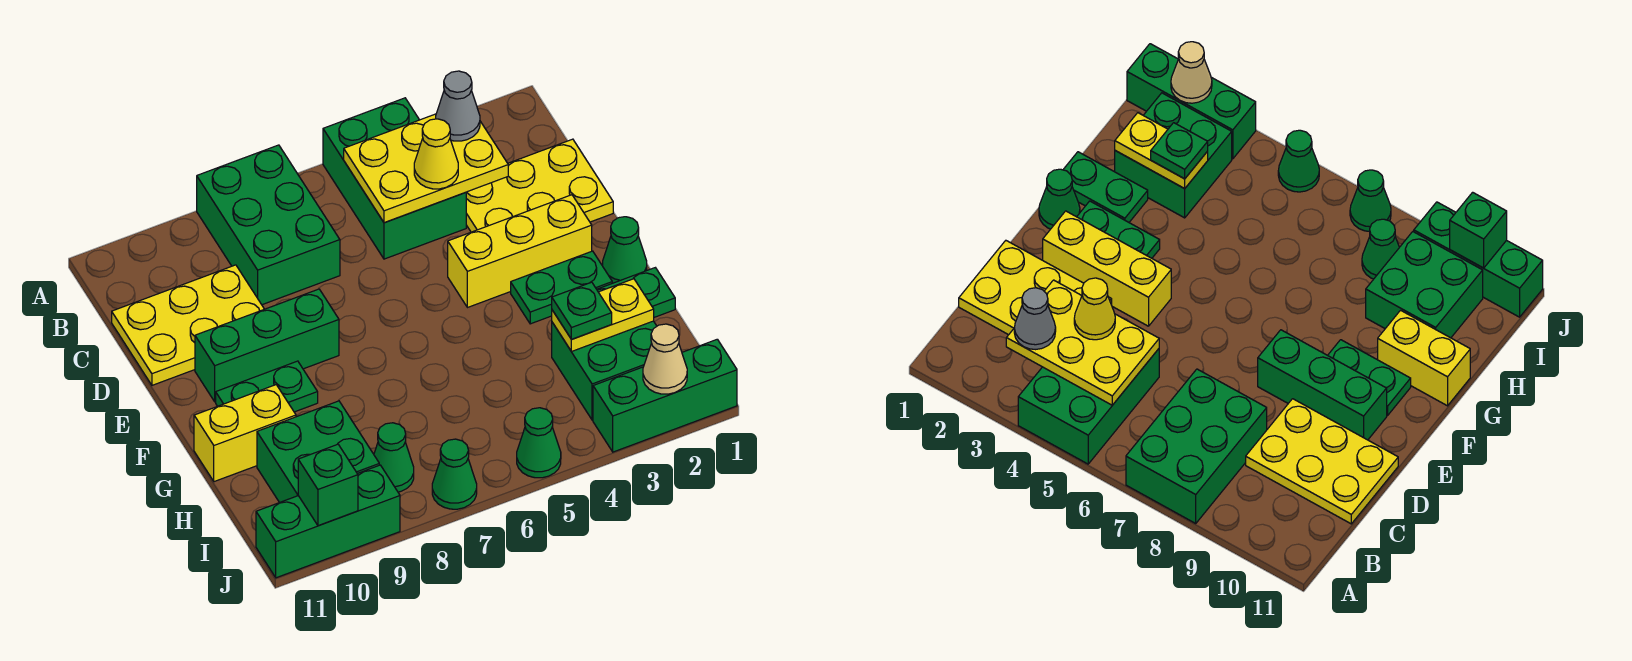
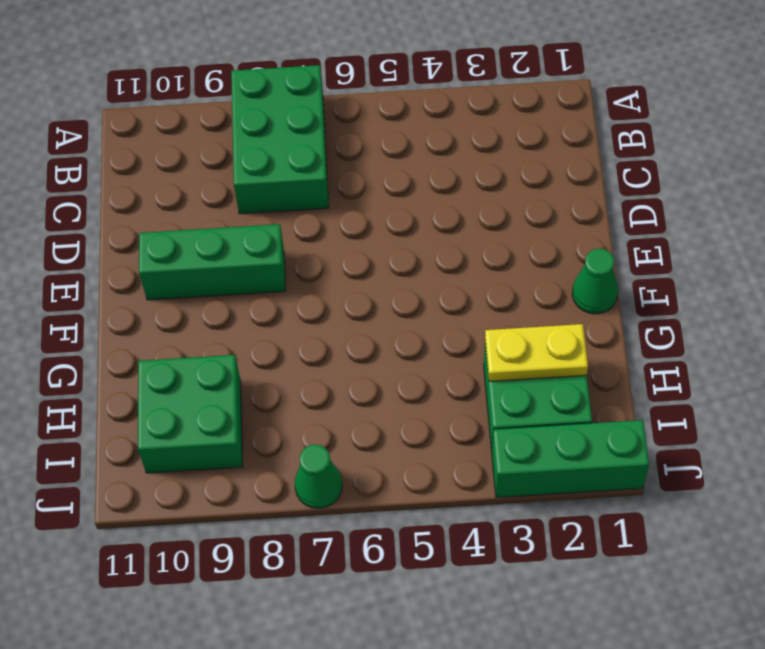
none -> green 2x3 brick [323,98,466,259]
none -> yellow 2x3 plate [466,139,613,232]
none -> yellow 2x3 plate [112,265,264,385]

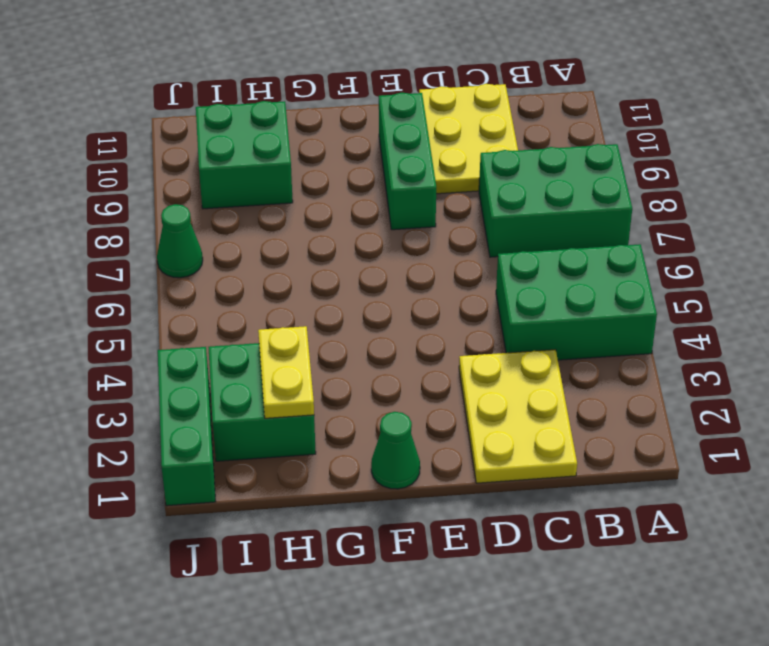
none -> yellow 1x3 brick [448,195,592,308]
none -> green 1x2 plate [511,251,612,324]
none -> green 1x2 plate [216,361,318,412]

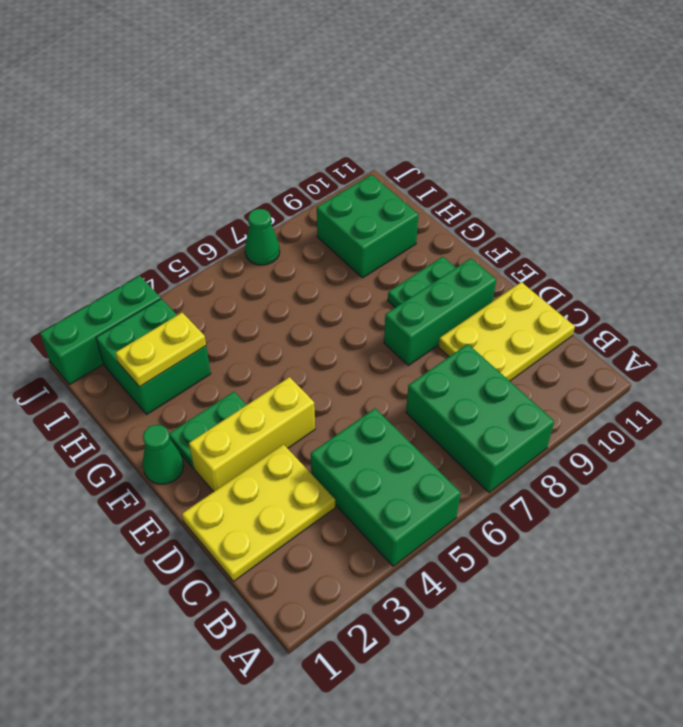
none -> green 1x2 plate [597,268,675,317]
none -> yellow 1x2 brick [194,385,296,482]
none -> green 1x1 cone [374,423,414,492]

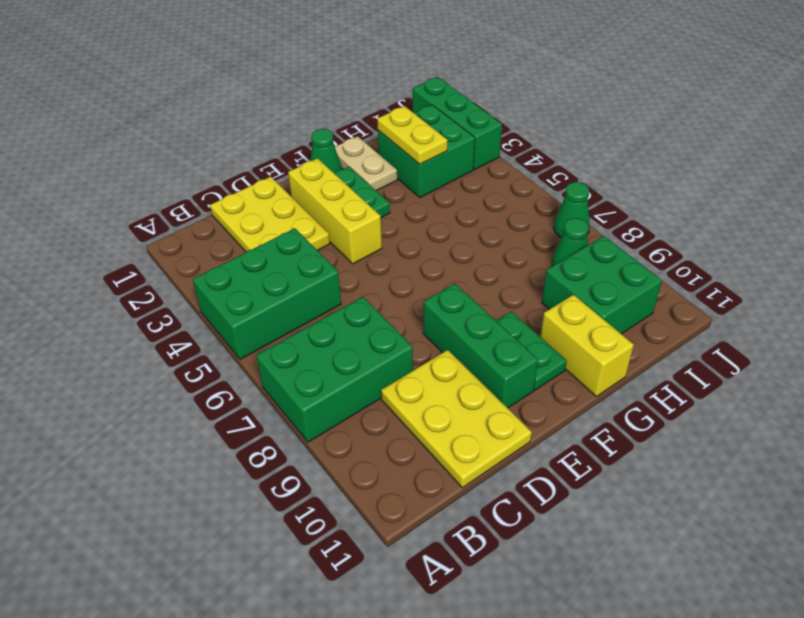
tan 1x2 plate [335,136,397,191] -> green 1x2 plate [597,268,675,317]
none -> green 1x1 cone [517,408,561,478]
none -> green 1x3 brick [256,465,400,578]
none -> yellow 2x3 plate [344,114,508,223]

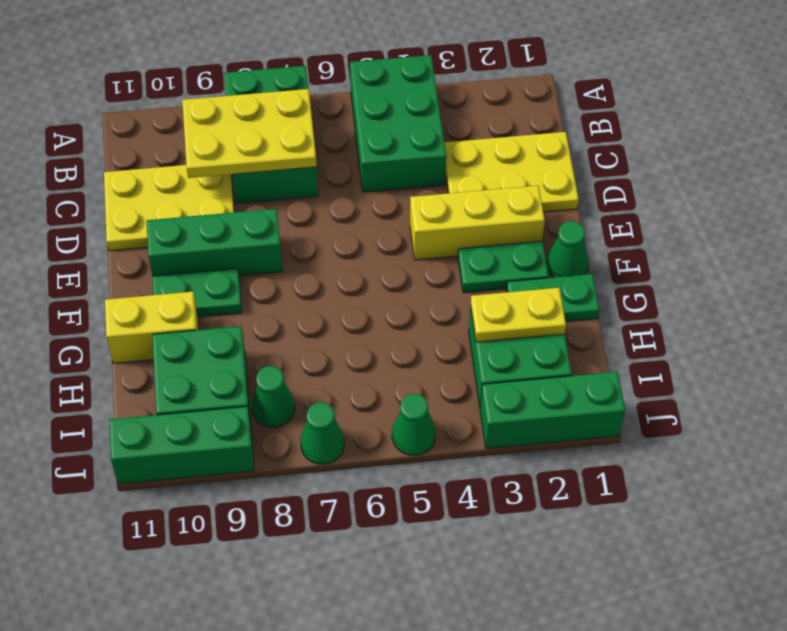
yellow 2x3 plate [182,89,317,178] -> yellow 2x3 plate moved to [344,114,508,223]
none -> tan 1x1 cone [643,324,687,394]
none -> green 1x1 brick [298,444,358,526]
none -> grey 1x1 cone [436,71,480,141]

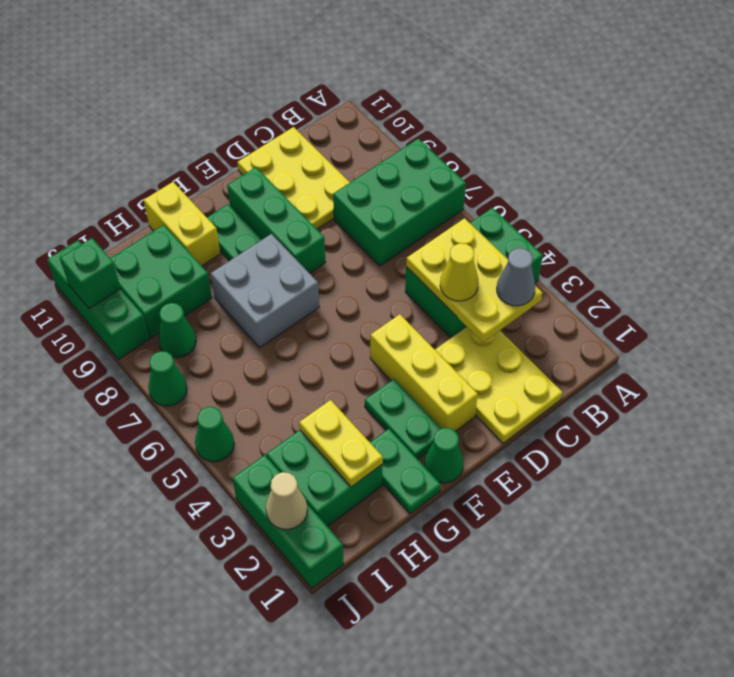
grey 2x2 brick [211,234,319,348] -> none
none -> green 1x1 plate [552,282,612,339]

